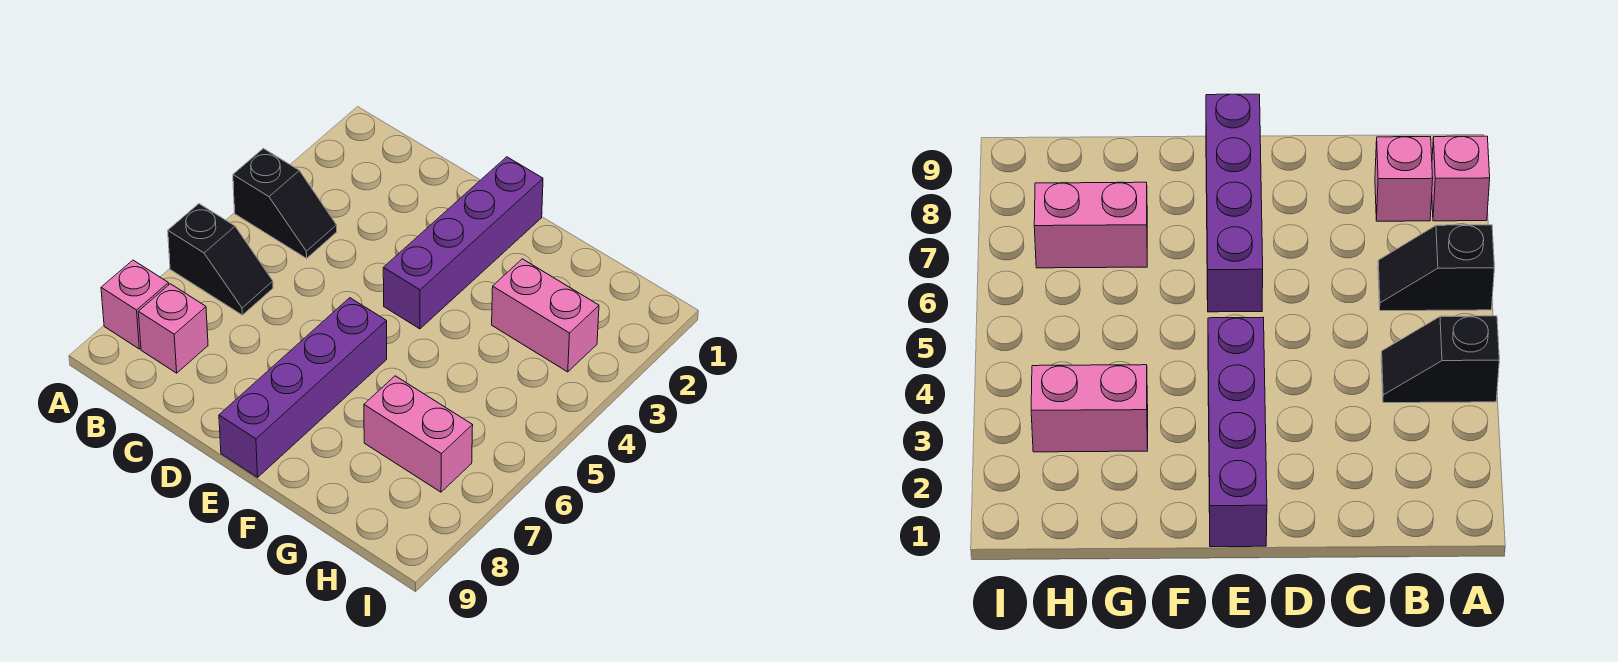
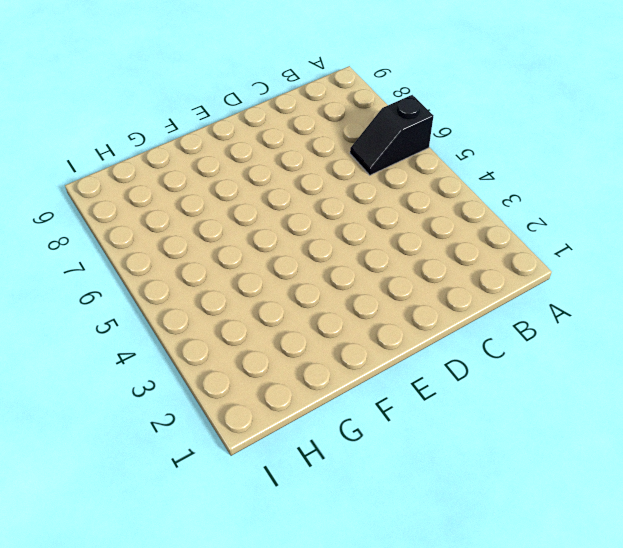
none -> black 1x2 slope [233,148,337,258]
none -> pink 1x1 brick [101,260,169,349]

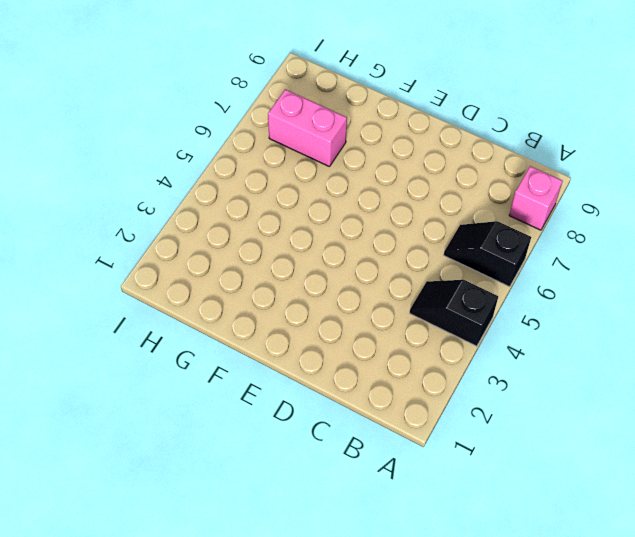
none -> pink 1x1 brick [138,284,208,373]
none -> purple 1x4 brick [383,157,543,329]

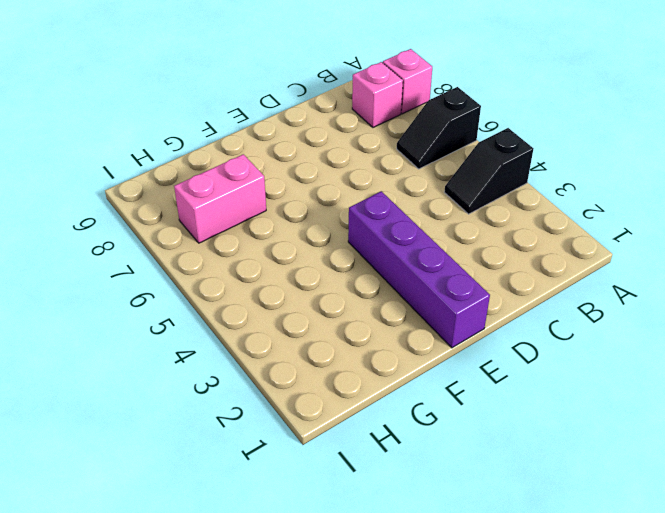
none -> purple 1x4 brick [219,298,387,477]
none -> pink 1x2 brick [492,259,599,372]

